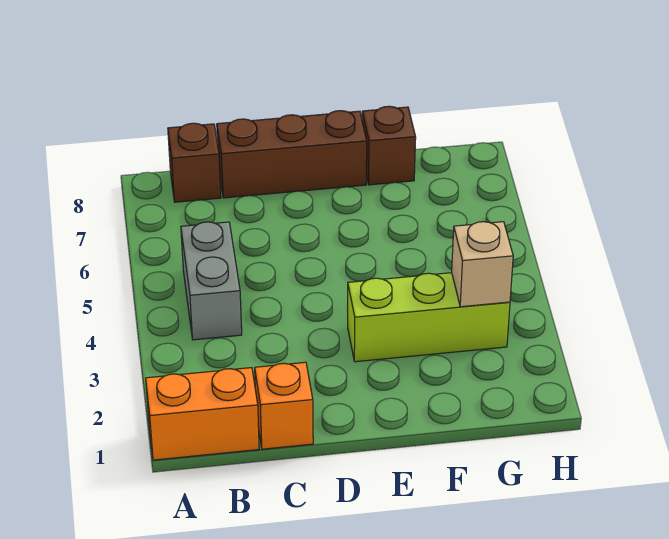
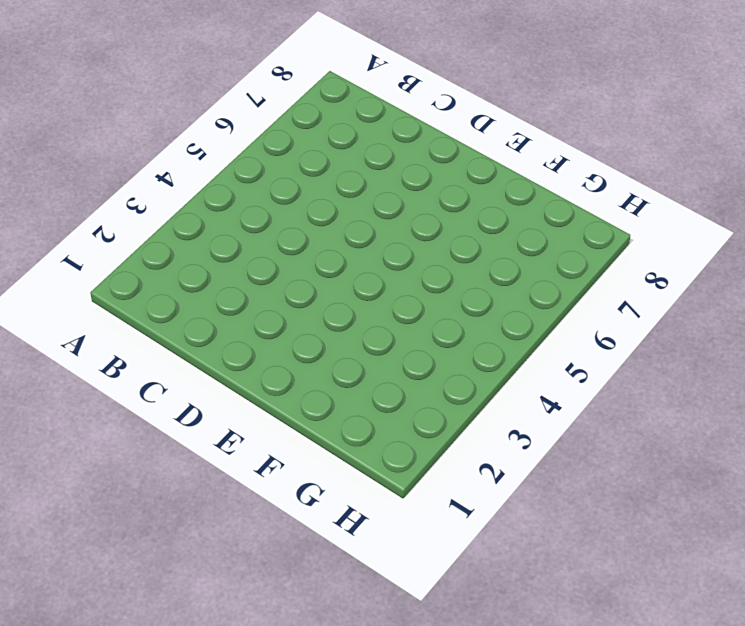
none -> orange 1x2 brick [146,368,259,460]
none -> grey 1x2 brick [181,222,242,340]

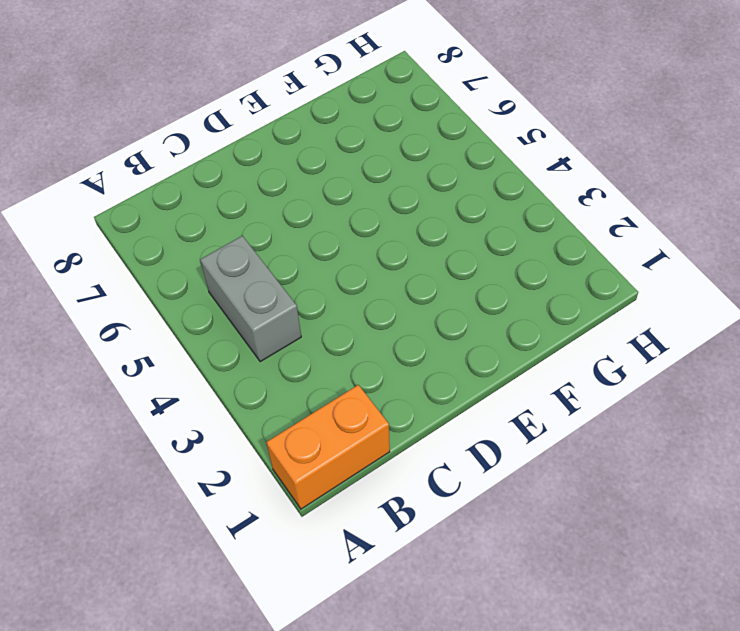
none -> brown 1x1 brick [168,123,221,202]
none -> orange 1x1 brick [255,362,313,449]

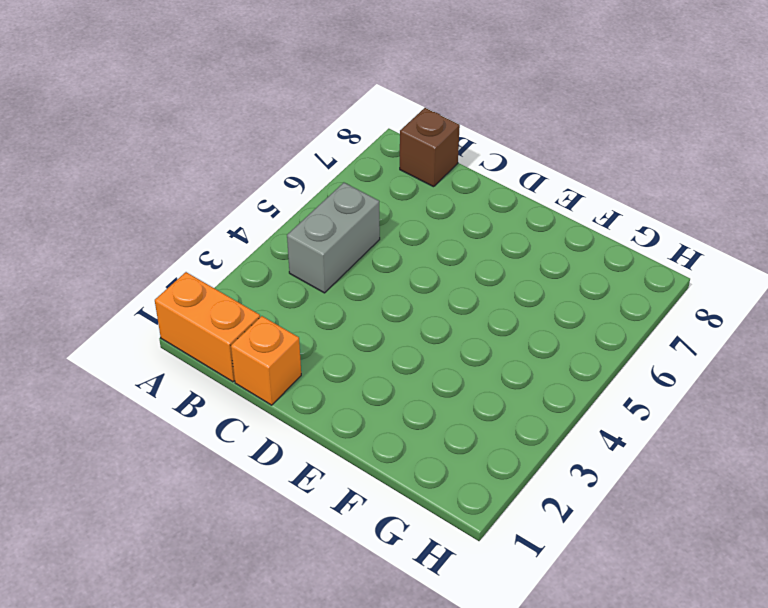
none -> brown 1x3 brick [217,111,367,198]
none -> lime 1x3 brick [348,273,510,362]

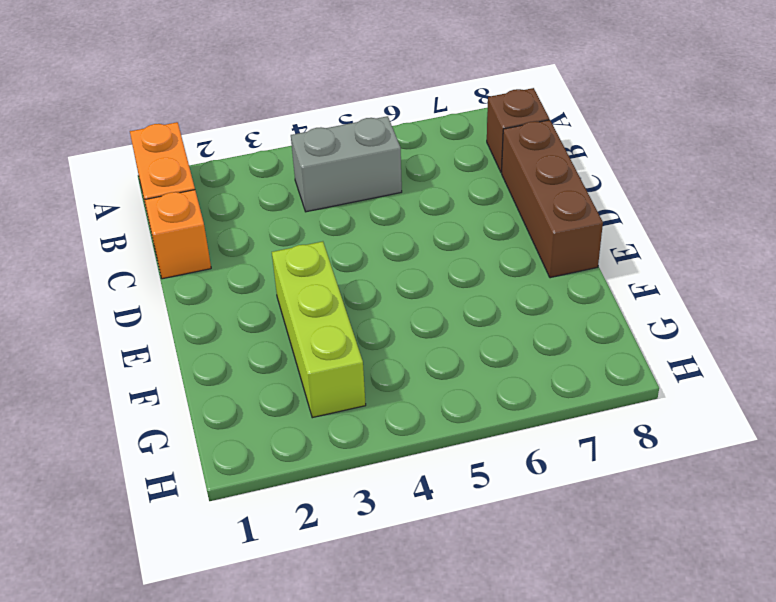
none -> brown 1x1 brick [362,106,416,185]
none -> tan 1x1 brick [452,222,513,307]

